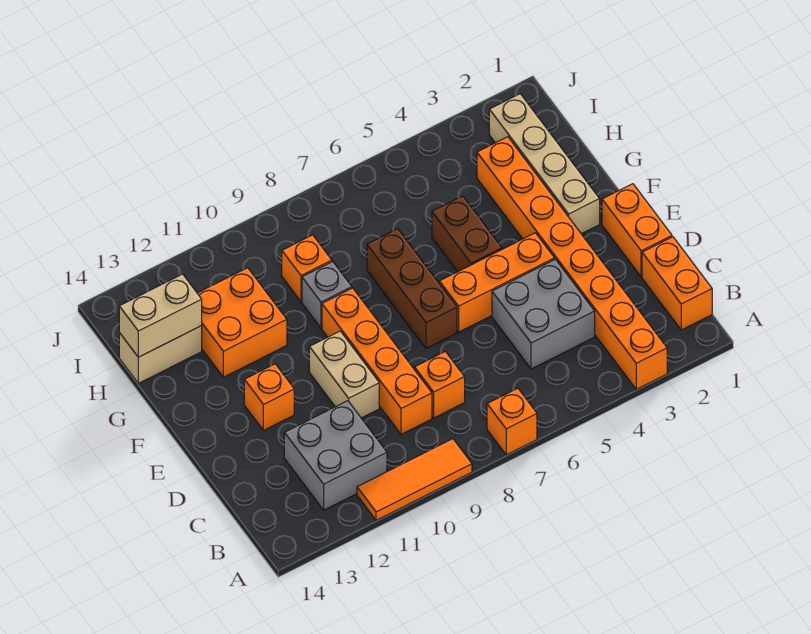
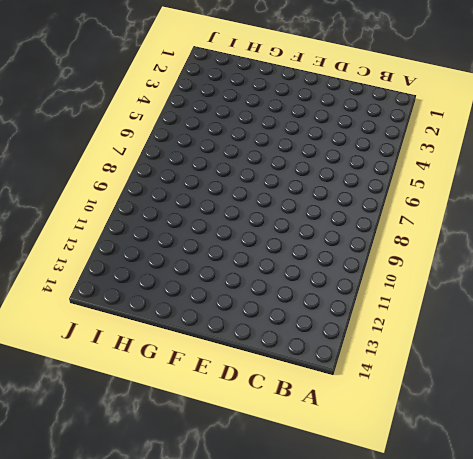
none -> orange 1x8 brick [477,137,667,389]
none -> orange 1x1 brick [487,388,537,455]
none -> orange 1x3 tile [357,439,472,520]

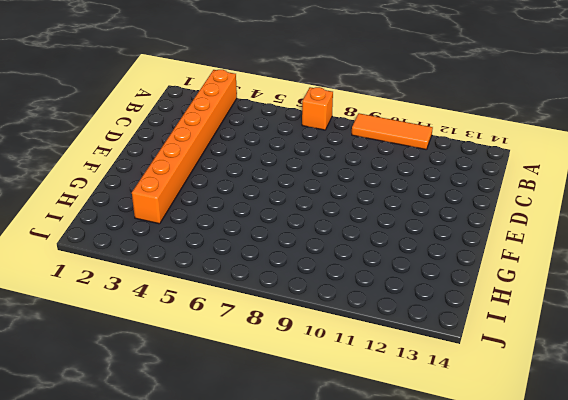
none -> orange 1x2 brick [642,237,712,330]
none -> grey 2x2 brick [284,401,387,510]
none -> grey 2x2 brick [492,259,595,369]

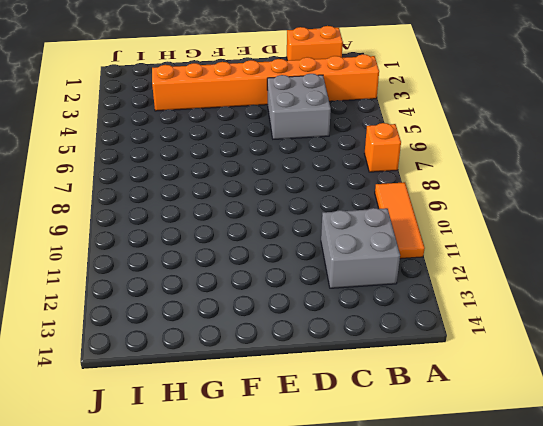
none -> orange 1x1 brick [415,351,465,418]
none -> orange 1x4 brick [322,288,432,435]
none -> orange 1x2 brick [602,184,672,277]

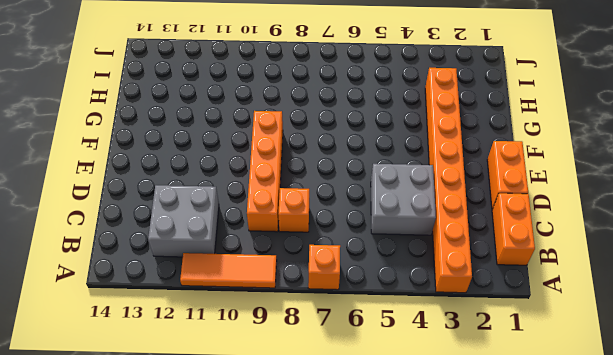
none -> tan 1x2 brick [309,331,379,418]
none -> orange 1x3 brick [439,233,555,332]
none -> brown 1x3 brick [367,229,457,349]

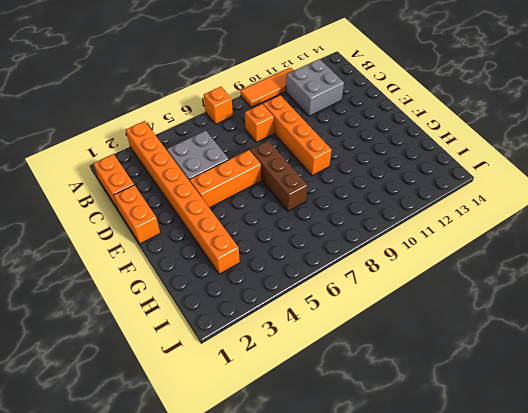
none -> tan 1x2 brick [309,331,379,418]
none -> orange 1x1 brick [244,364,294,431]
none -> tan 1x4 brick [489,94,600,234]

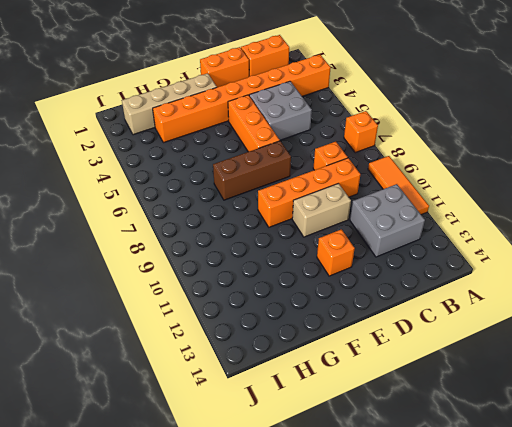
none -> brown 1x2 brick [432,196,502,272]
none -> grey 1x1 brick [302,262,352,328]
none -> orange 2x2 brick [197,268,287,377]

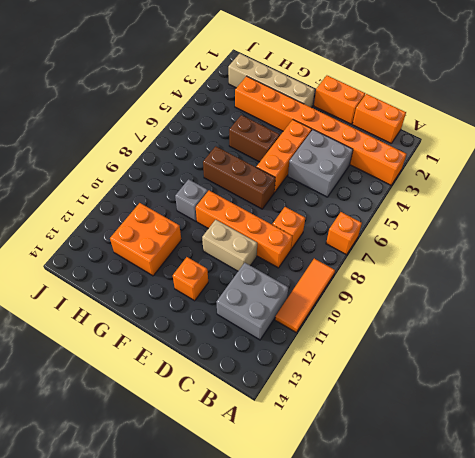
none -> orange 1x1 brick [282,235,332,301]
none -> tan 1x2 brick [119,326,202,383]
none -> tan 1x2 brick [119,274,202,357]

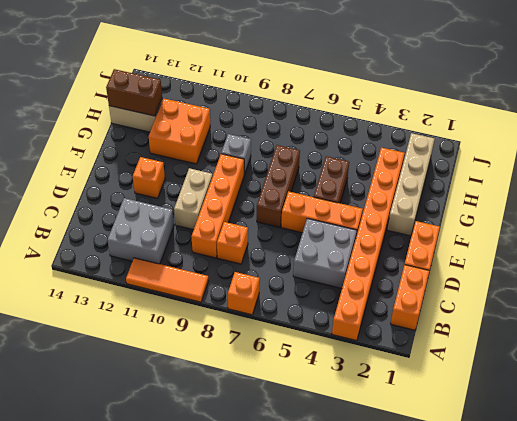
brown 1x2 brick [106,69,162,116] -> tan 1x2 brick [119,274,202,357]
none -> orange 1x1 brick [282,235,332,301]

